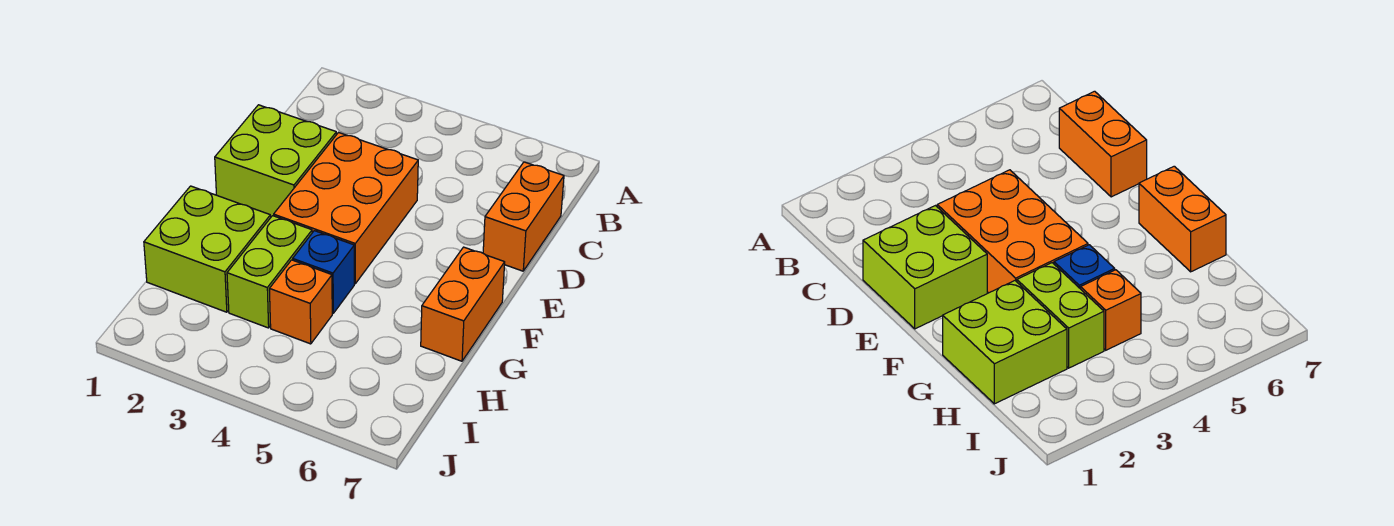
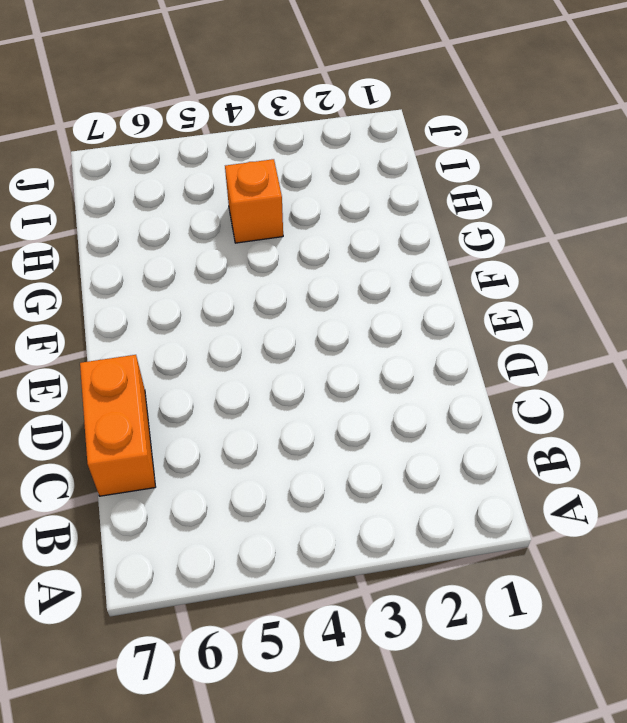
none -> lime 2x2 brick [215,105,336,217]
none -> orange 2x3 brick [274,133,418,284]

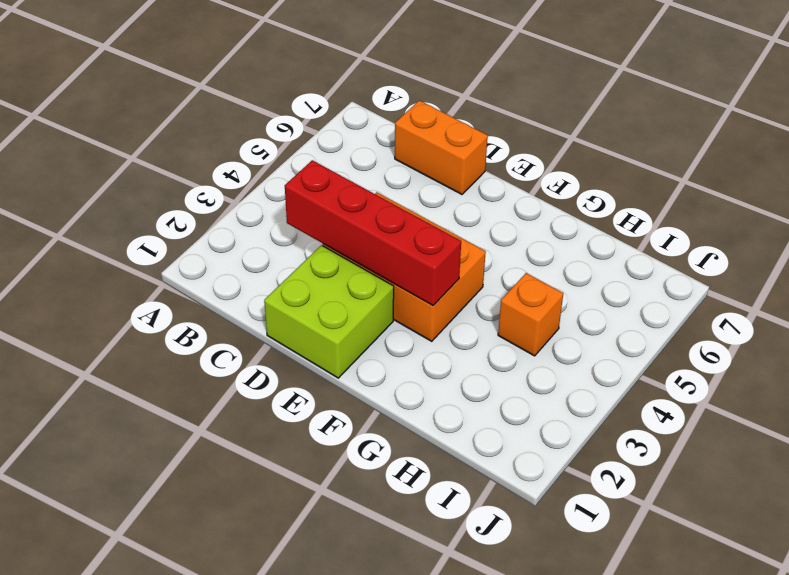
red 1x4 brick [285,160,461,305] -> none
none -> orange 1x2 brick [421,247,505,361]
none -> lime 2x2 brick [144,186,271,312]

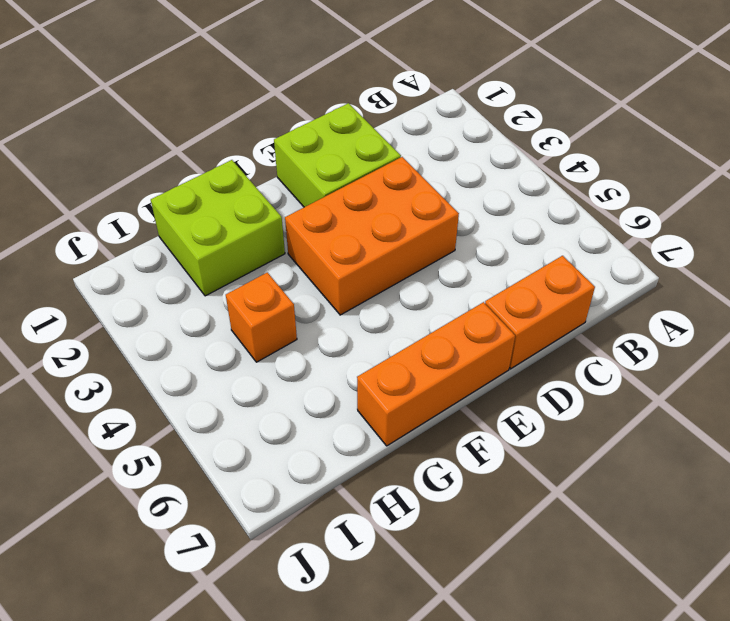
orange 1x3 brick [357,302,515,446] -> orange 1x2 brick [421,247,505,361]
none -> lime 1x2 brick [227,216,312,328]
none -> blue 1x1 brick [293,231,354,313]

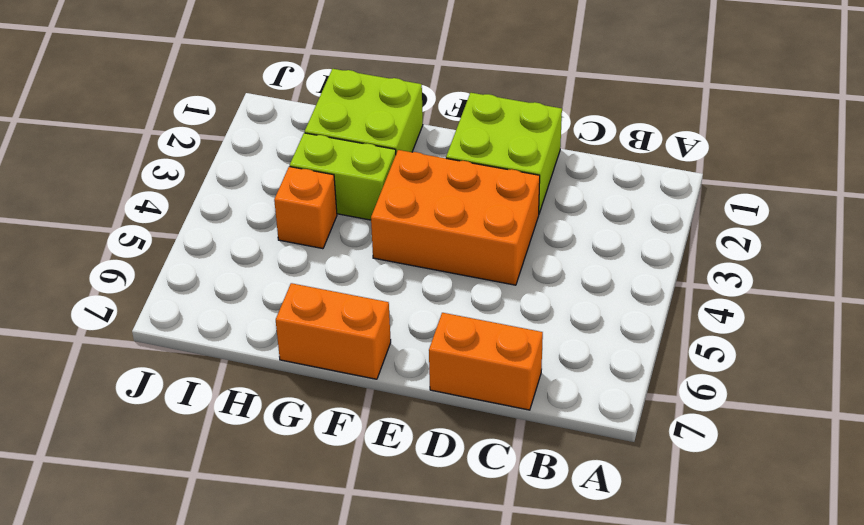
none -> blue 1x1 brick [293,231,354,313]

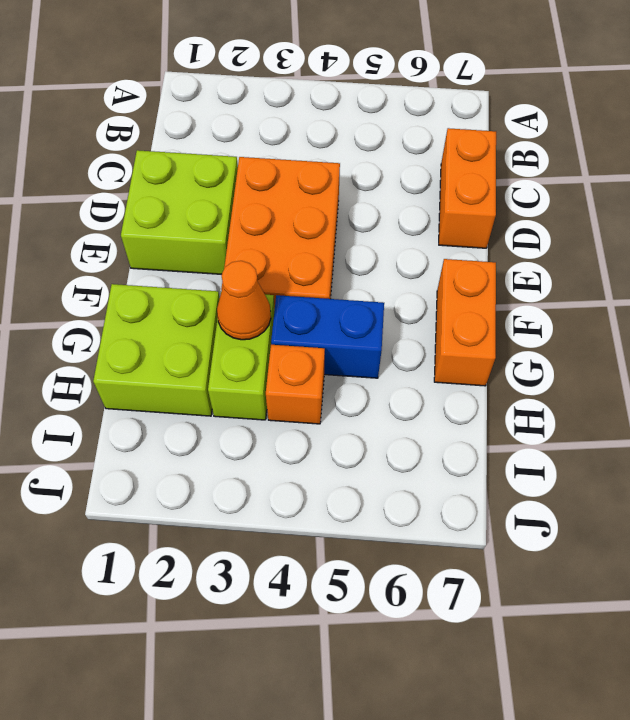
orange 1x1 cone [217,261,271,340] -> none
blue 1x2 brick [271,295,384,378] -> blue 1x1 brick [293,231,354,313]

